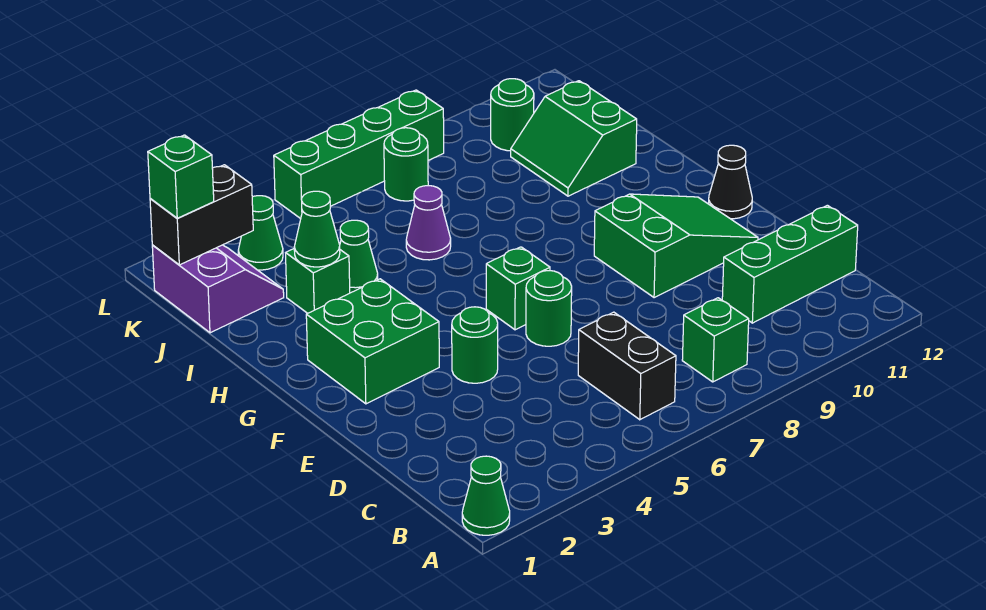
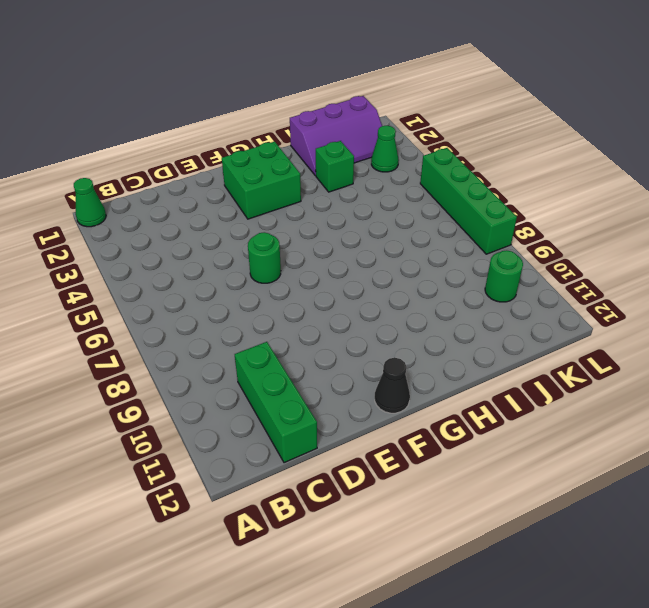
purple 2x3 slope [290,96,382,176] -> purple 2x2 slope [152,245,284,333]
none -> black 1x2 brick [578,312,676,420]
none -> green 1x1 brick [682,298,749,382]
none -> green 1x1 round brick [452,307,498,383]

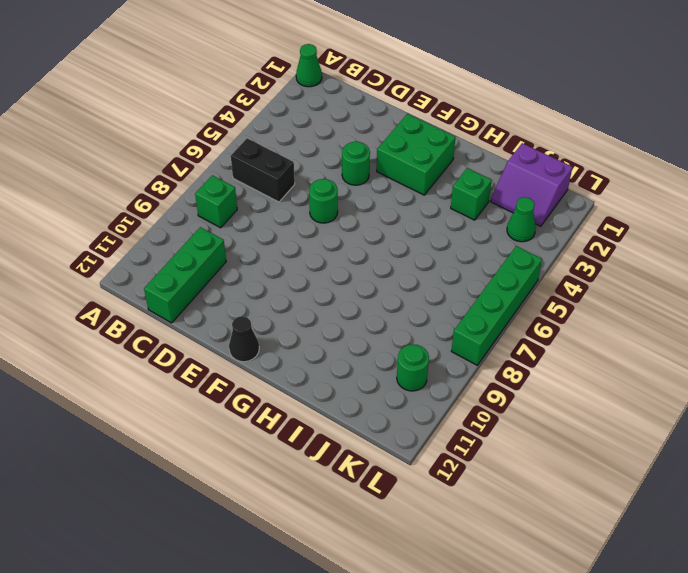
none -> green 2x3 slope [594,194,758,298]
none -> green 1x1 brick [486,247,550,330]
none -> green 1x1 cone [340,220,378,293]

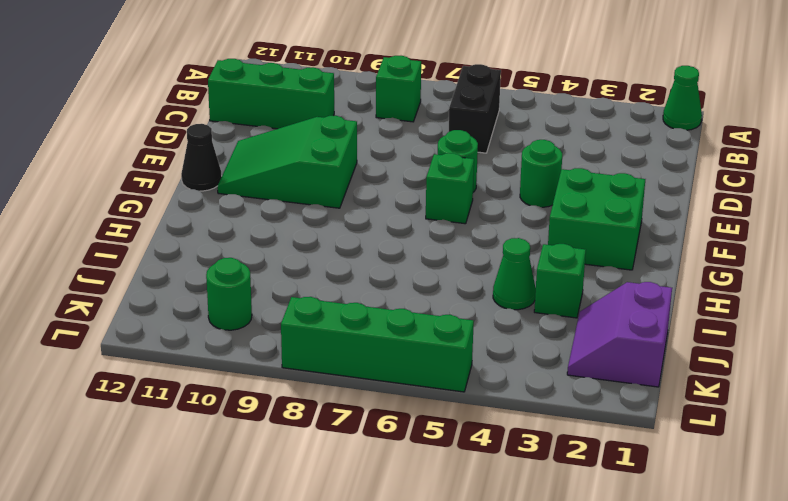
none -> purple 1x1 cone [406,186,451,260]
none -> green 2x2 slope [511,81,637,196]
none -> green 1x1 cone [238,196,283,270]

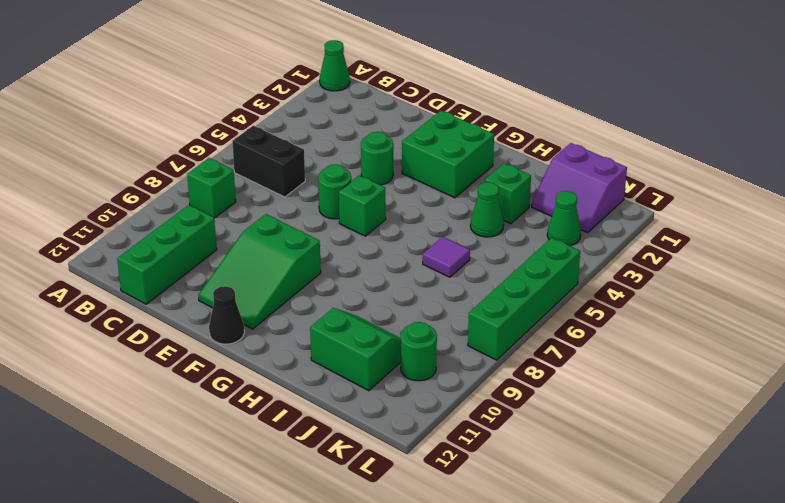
purple 1x1 tile [423,237,470,277] -> purple 1x1 cone [406,186,451,260]
none -> green 1x1 round brick [384,128,428,201]
none -> green 1x1 cone [294,191,340,267]
none -> black 1x2 brick [150,165,253,265]

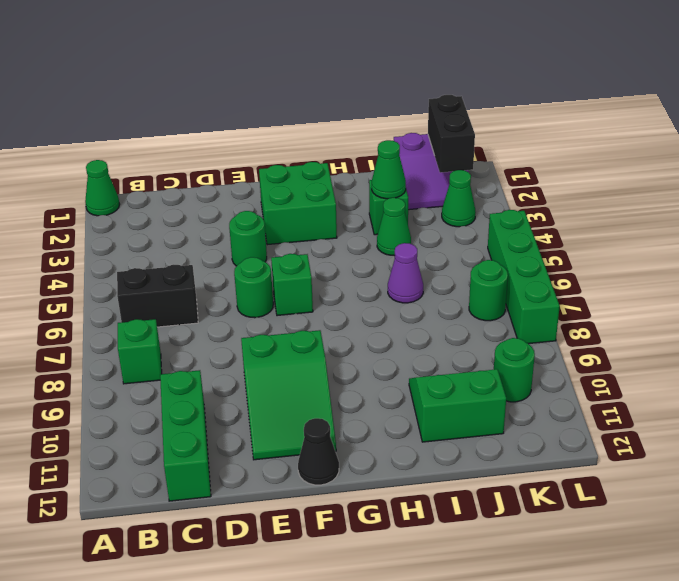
none -> green 1x1 brick [148,135,214,218]

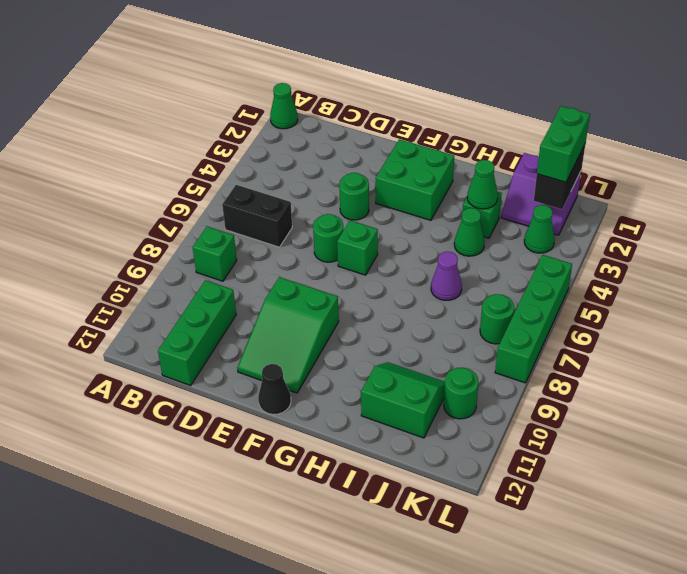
green 1x2 brick [537,106,590,182] -> green 1x1 brick [148,135,214,218]

